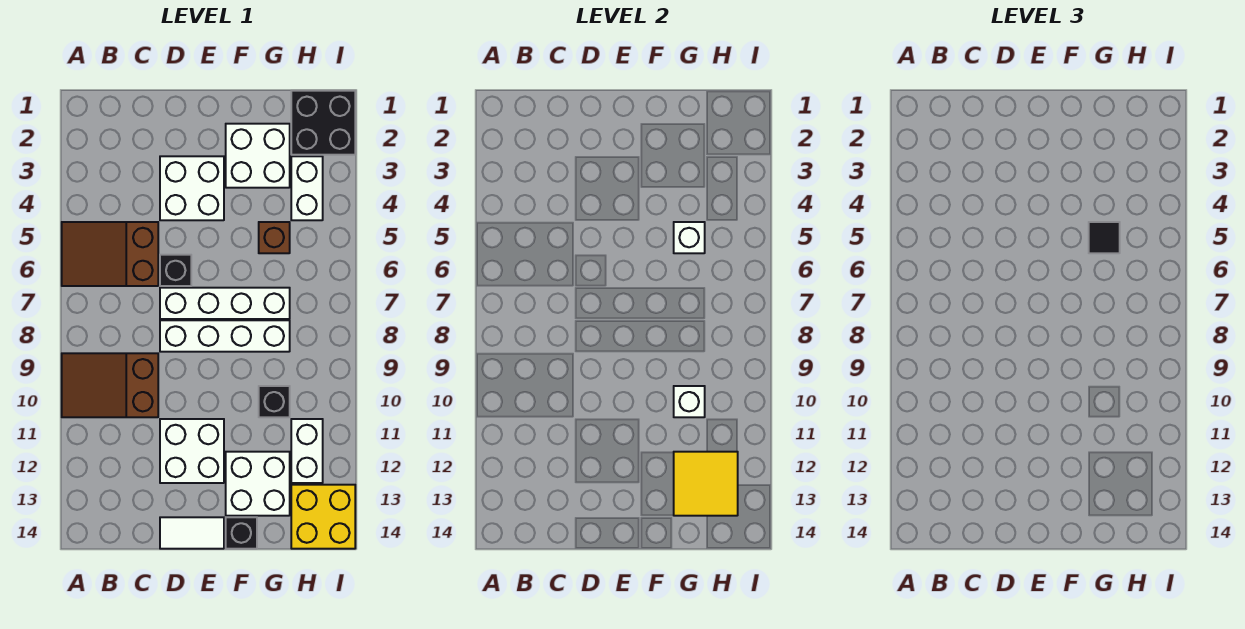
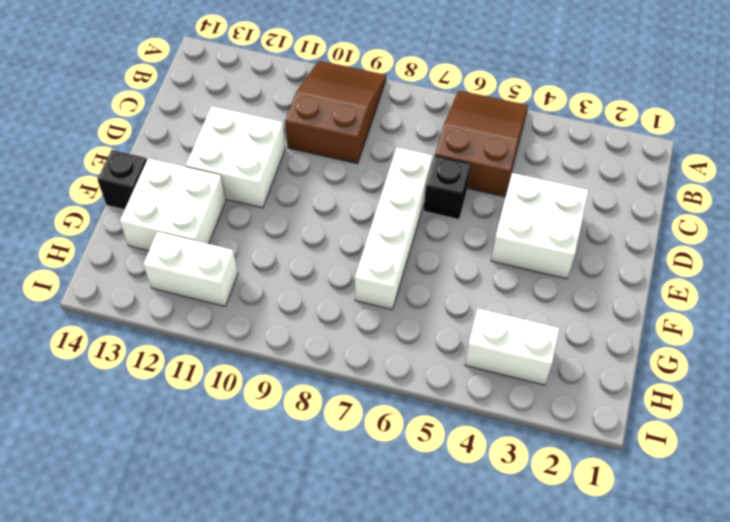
none -> white 1x4 brick [160,320,290,352]
none -> white 1x2 tile [160,517,224,549]
none -> white 2x2 brick [226,124,290,188]

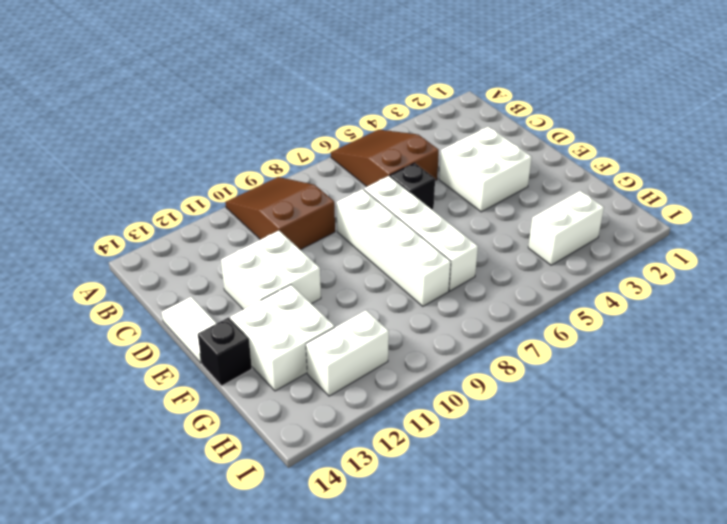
none -> white 2x2 brick [226,124,290,188]
none -> brown 1x1 brick [259,222,290,253]
none -> black 1x1 brick [259,386,290,417]

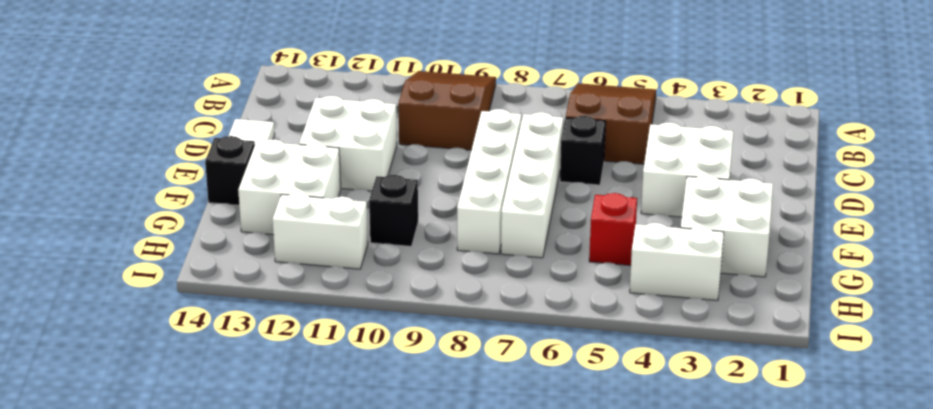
red 1x1 brick [589,193,637,265] -> brown 1x1 brick [259,222,290,253]
none -> black 2x2 brick [291,91,355,155]
none -> yellow 2x2 brick [291,485,355,549]
none -> white 1x1 brick [674,222,705,253]

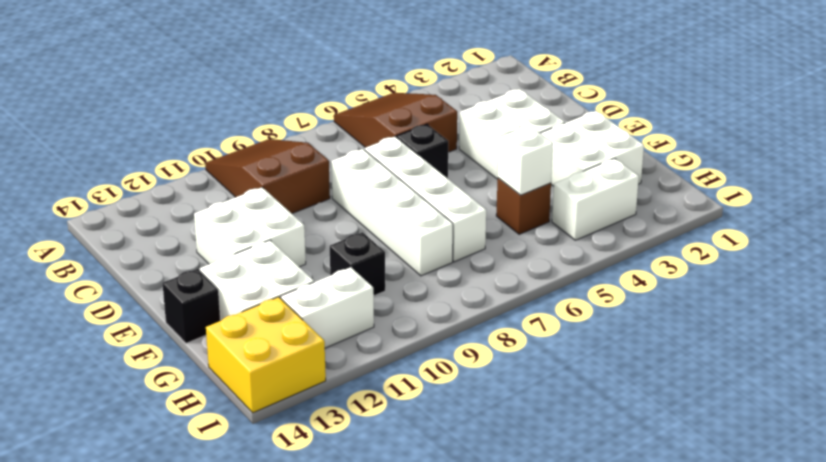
none -> white 1x2 tile [160,517,224,549]
none -> black 2x2 brick [291,91,355,155]
none -> white 1x1 brick [674,386,705,417]

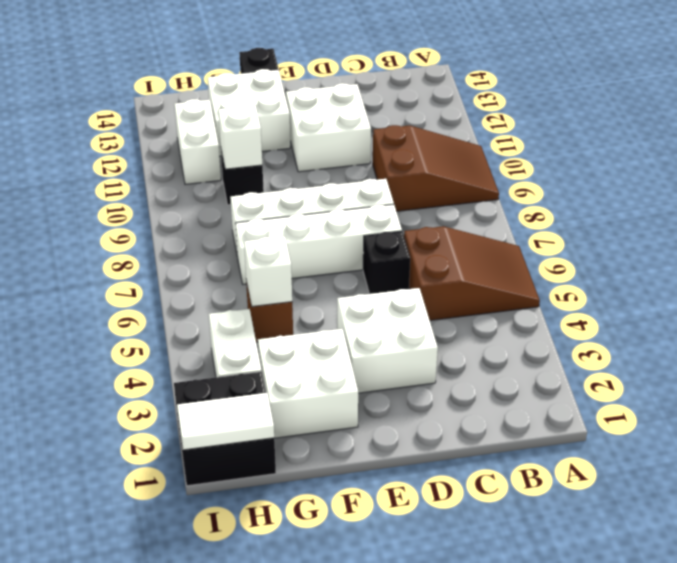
white 1x2 tile [177,393,274,450] -> white 1x2 tile moved to [160,517,224,549]
none -> yellow 2x2 brick [291,485,355,549]
none -> yellow 2x2 tile [674,452,738,516]
none -> black 1x1 tile [1089,222,1120,253]

